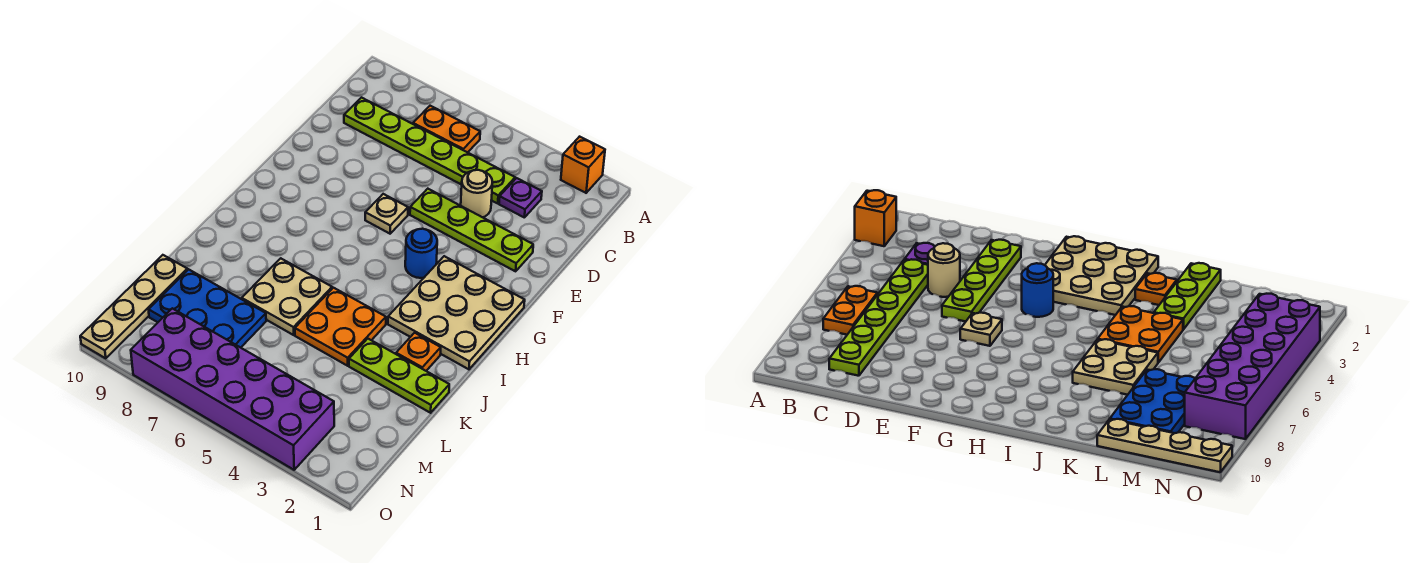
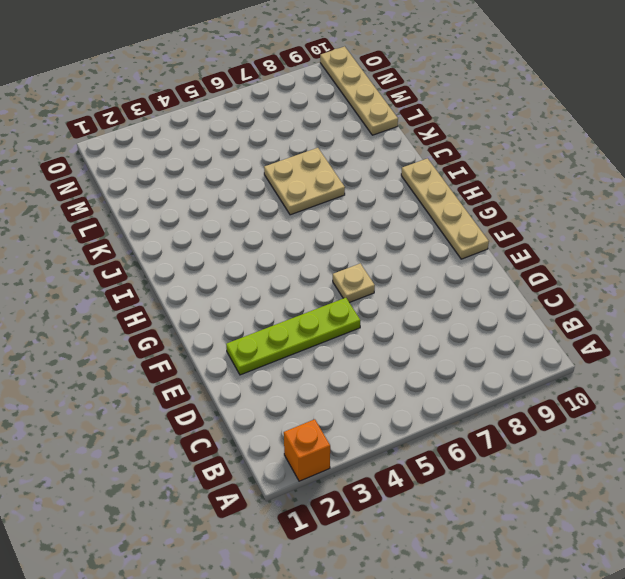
tan 1x4 plate [401,158,489,259] -> none
none -> orange 1x2 plate [413,106,480,152]
none -> purple 1x1 plate [499,178,542,218]
none -> lime 1x6 plate [344,98,515,204]

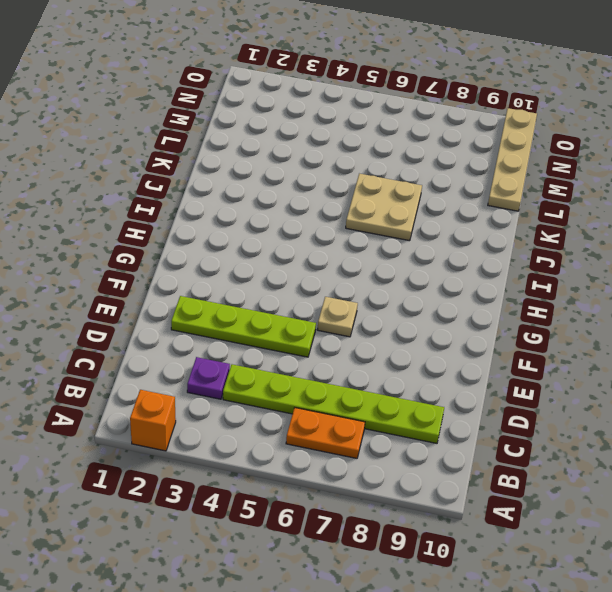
none -> tan 1x1 round brick [461,170,493,217]
none -> tan 3x3 plate [388,256,525,369]
none -> blue 1x1 round brick [405,229,437,278]

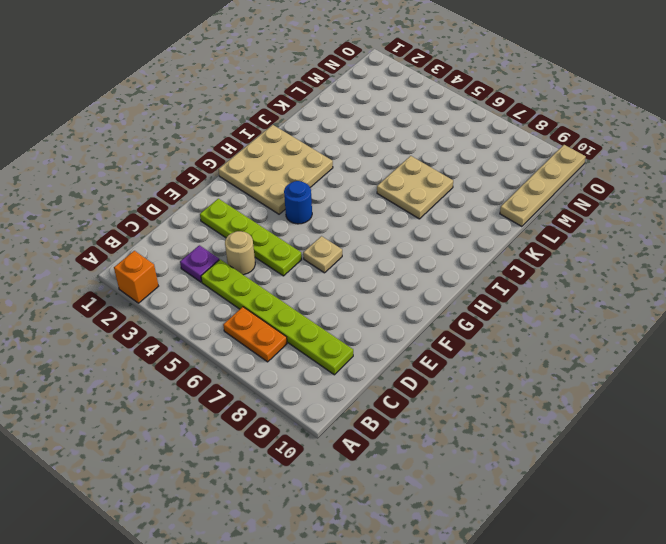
none -> orange 1x1 plate [396,333,441,371]
none -> orange 2x2 plate [295,288,386,366]
none -> lime 1x3 plate [349,339,449,413]

